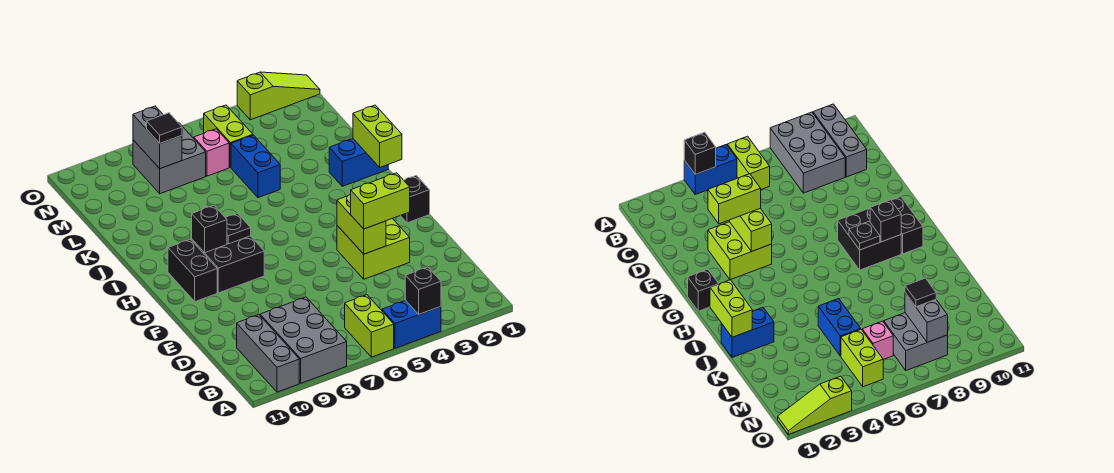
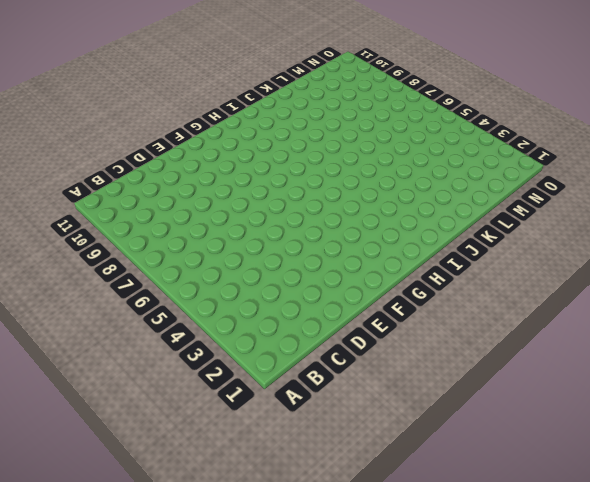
none -> blue 1x2 brick [382,300,441,348]
none -> lime 1x2 brick [345,295,394,357]
none -> grey 2x3 brick [260,297,347,383]

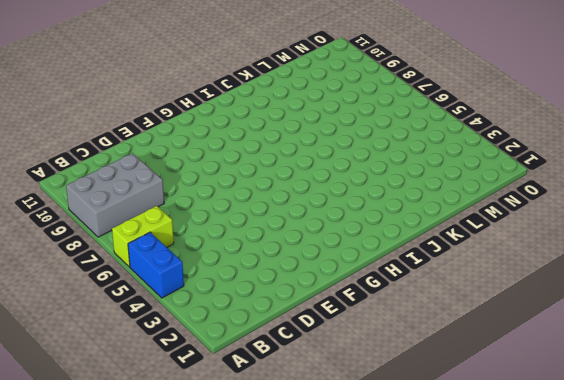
none -> grey 1x3 brick [237,315,299,392]
none -> lime 2x2 brick [337,218,410,279]
none -> black 1x1 brick [401,176,430,223]

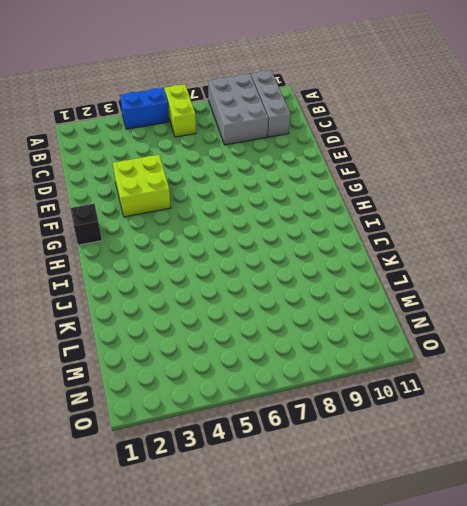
none -> black 2x2 brick [192,236,264,293]
none -> black 1x2 brick [168,239,217,302]
none -> blue 1x2 brick [329,139,388,186]

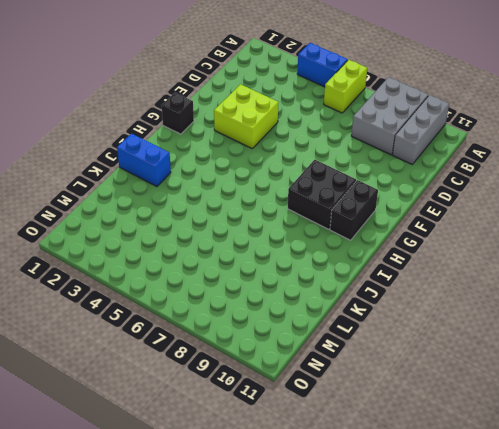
none -> blue 1x2 brick [231,135,280,198]
none -> lime 1x2 brick [204,105,253,167]
none -> pink 1x1 brick [194,129,229,176]

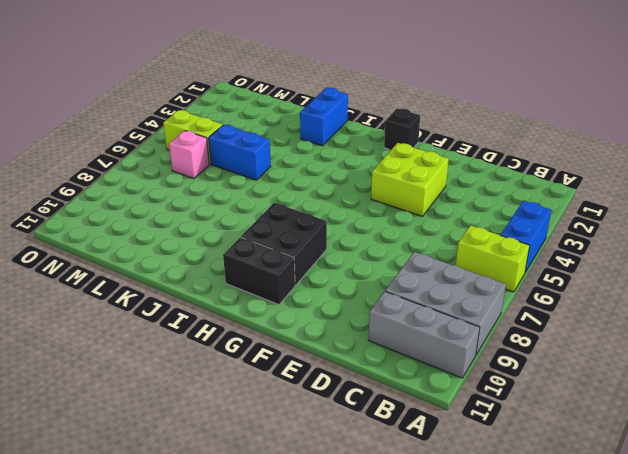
none -> grey 2x2 brick [133,123,206,194]
none -> lime 1x3 slope [237,72,320,120]
none -> black 1x1 brick [405,267,441,314]

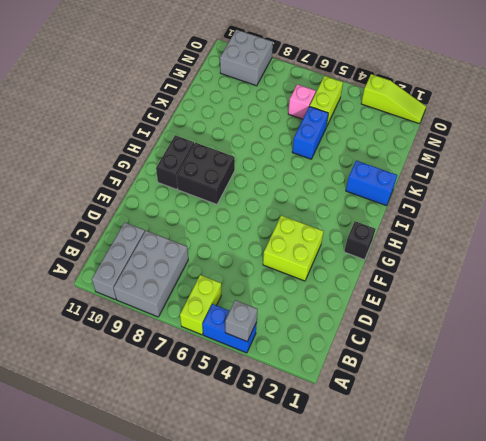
grey 1x1 brick [225,300,257,341] -> black 1x1 brick [405,267,441,314]
grey 2x2 brick [220,30,273,86] -> grey 2x2 brick moved to [133,123,206,194]
none -> lime 1x2 brick [337,194,386,254]
none -> black 1x1 plate [226,213,251,244]
none -> black 1x1 brick [192,205,227,253]

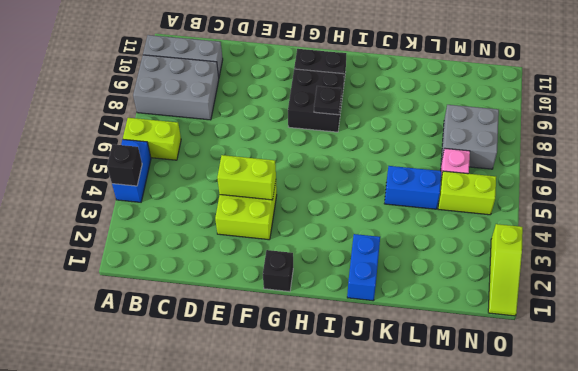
none -> black 1x1 brick [192,205,227,253]
none -> lime 1x2 brick [353,105,402,167]
none -> grey 1x2 brick [133,106,182,169]

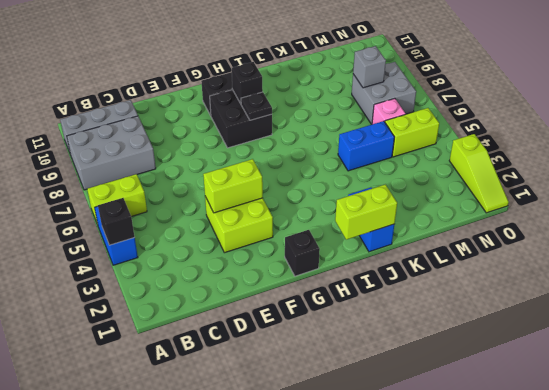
grey 1x1 brick [353,46,386,88] -> grey 1x2 brick [133,106,182,169]
none -> lime 1x2 brick [351,173,410,229]
none -> black 1x1 tile [147,113,182,143]

